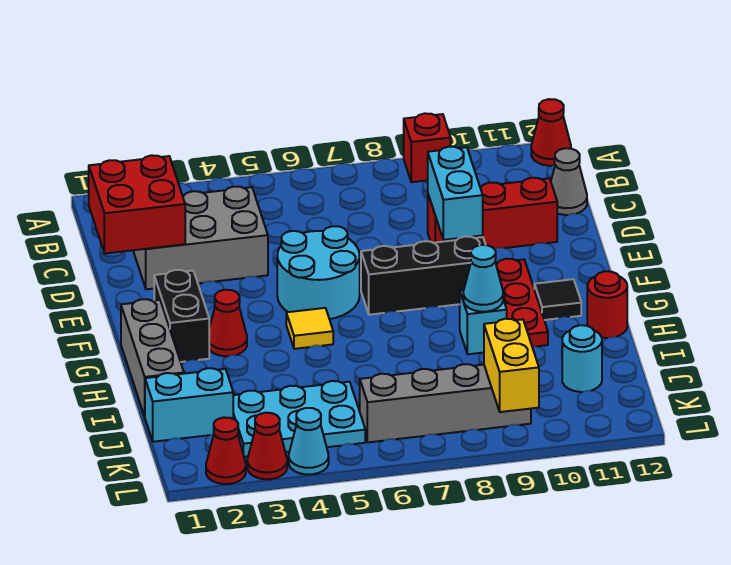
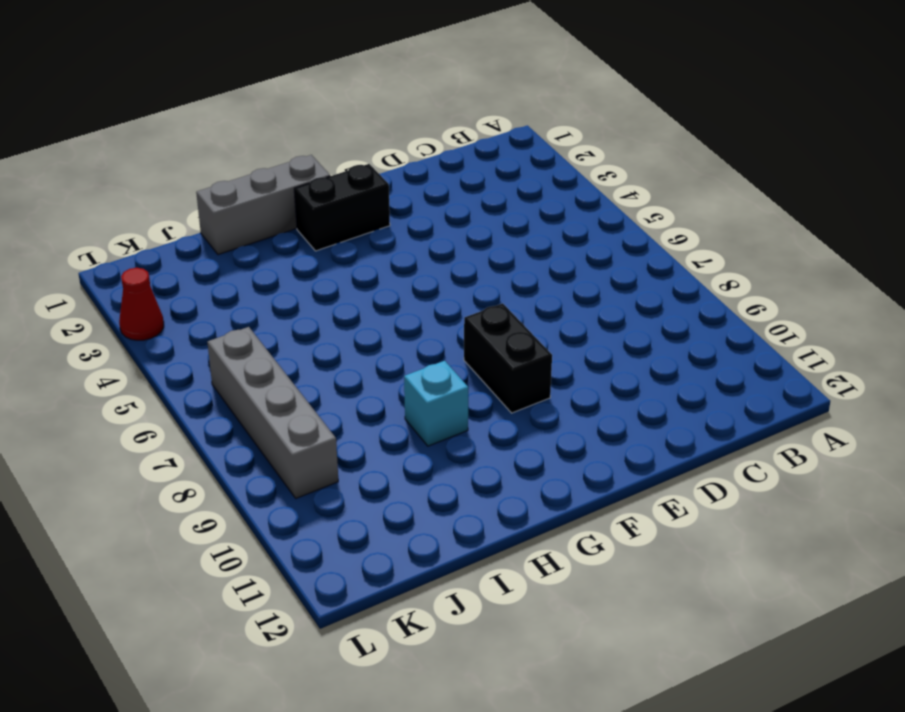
black 1x2 brick [464,303,552,413] -> black 1x3 brick [361,236,486,315]
none -> red 1x1 brick [404,114,451,182]
none -> red 1x1 cone [531,99,571,166]
none -> grey 2x3 brick [133,187,268,289]

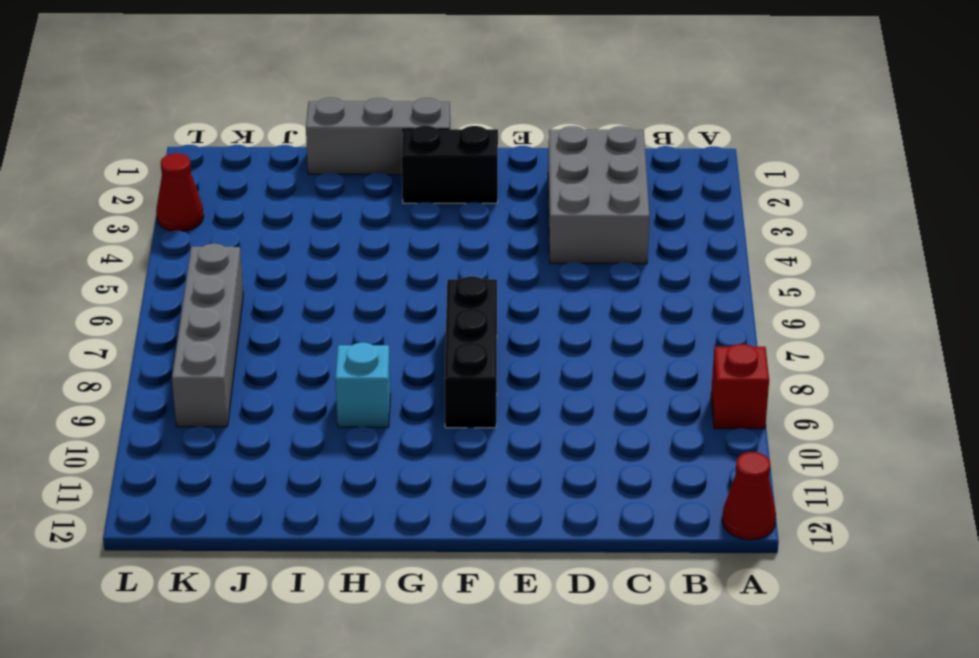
none -> grey 1x1 cone [551,148,587,215]
none -> red 1x3 brick [428,178,557,249]
none -> cyan 2x2 round brick [277,226,360,319]

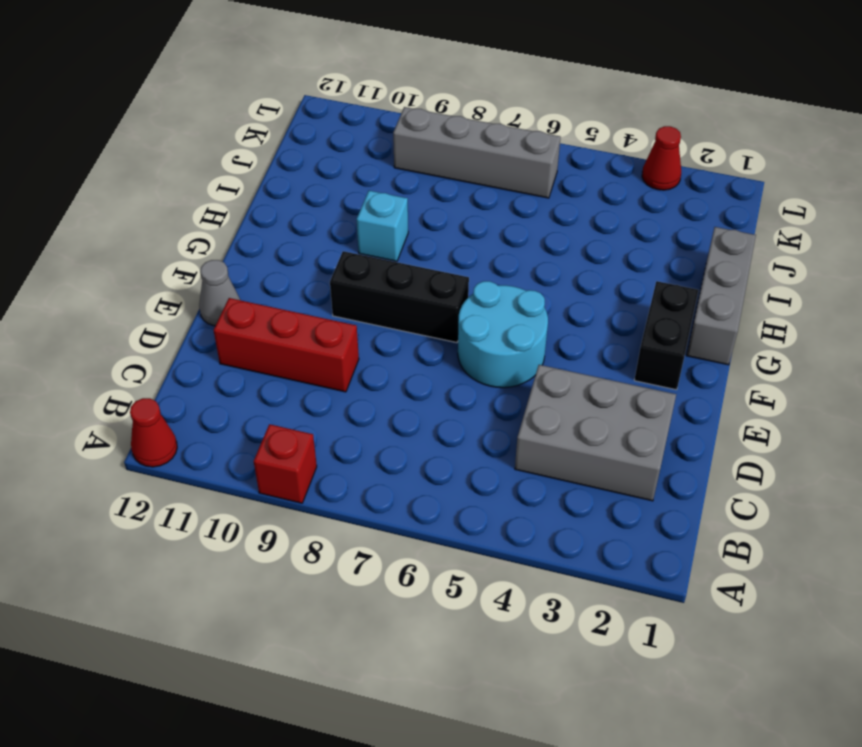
grey 1x1 cone [199,260,240,326] -> grey 1x1 cone moved to [551,148,587,215]
none -> red 1x3 plate [496,259,548,346]
none -> red 1x1 cone [209,290,247,356]
none -> yellow 1x1 tile [286,308,333,349]

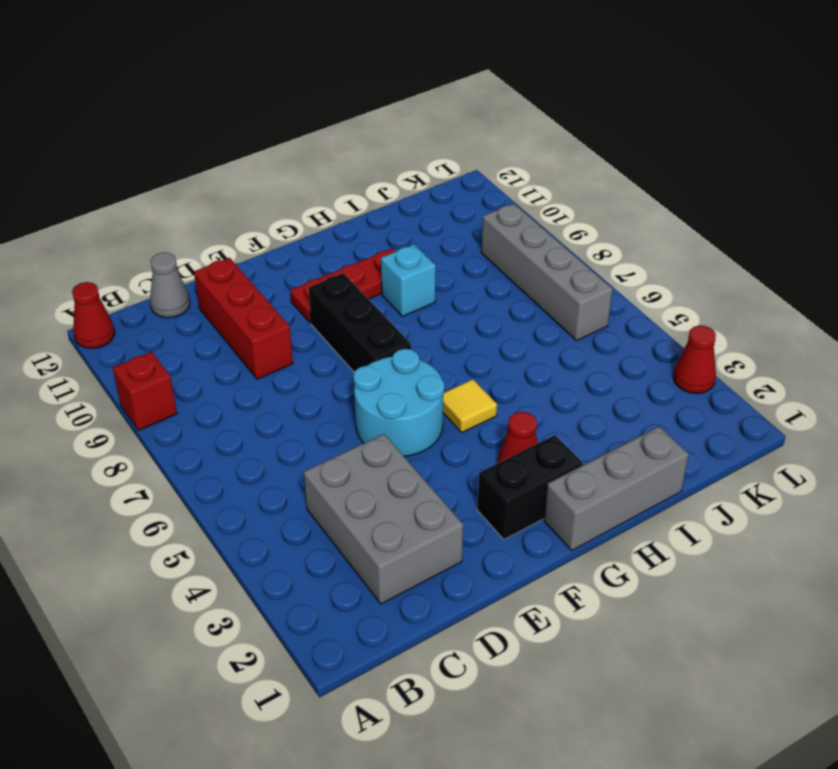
none -> black 1x1 tile [534,279,581,320]
none -> red 1x1 round brick [587,271,627,338]
none -> cyan 1x2 brick [145,368,233,442]

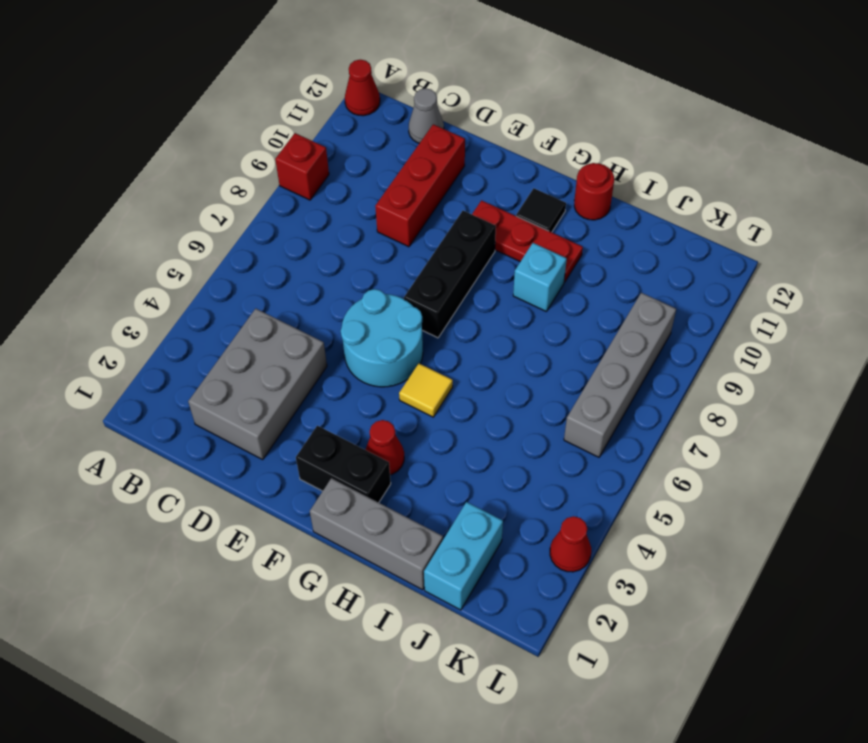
none -> cyan 2x3 plate [233,381,365,457]
none -> cyan 1x1 round brick [562,325,602,392]
none -> red 1x1 cone [206,417,246,484]

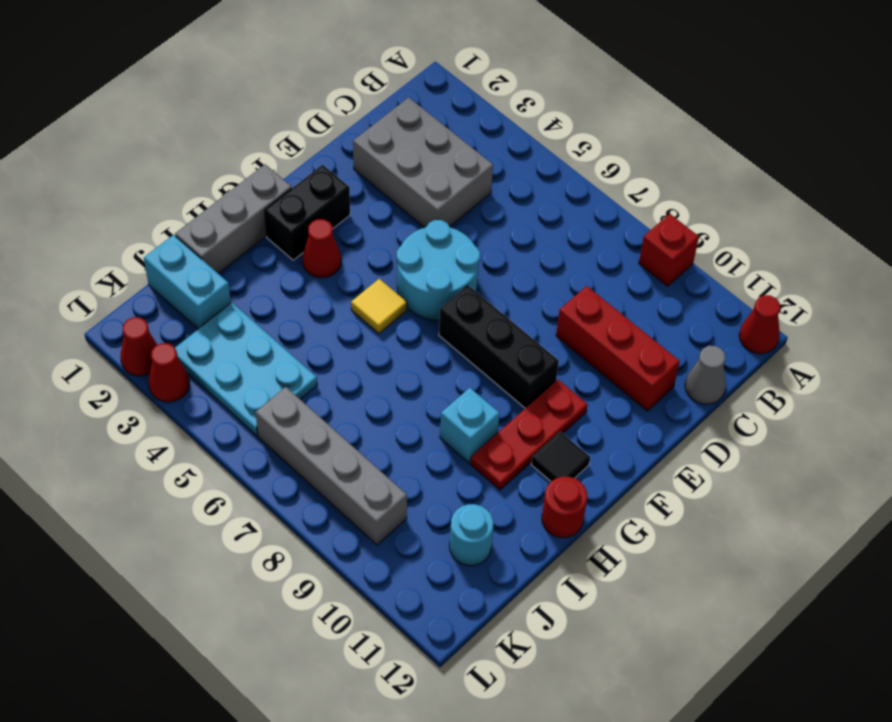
none -> cyan 1x1 cone [289,408,329,475]
none -> red 2x2 brick [89,155,185,253]
none -> cyan 1x2 brick [428,147,483,240]

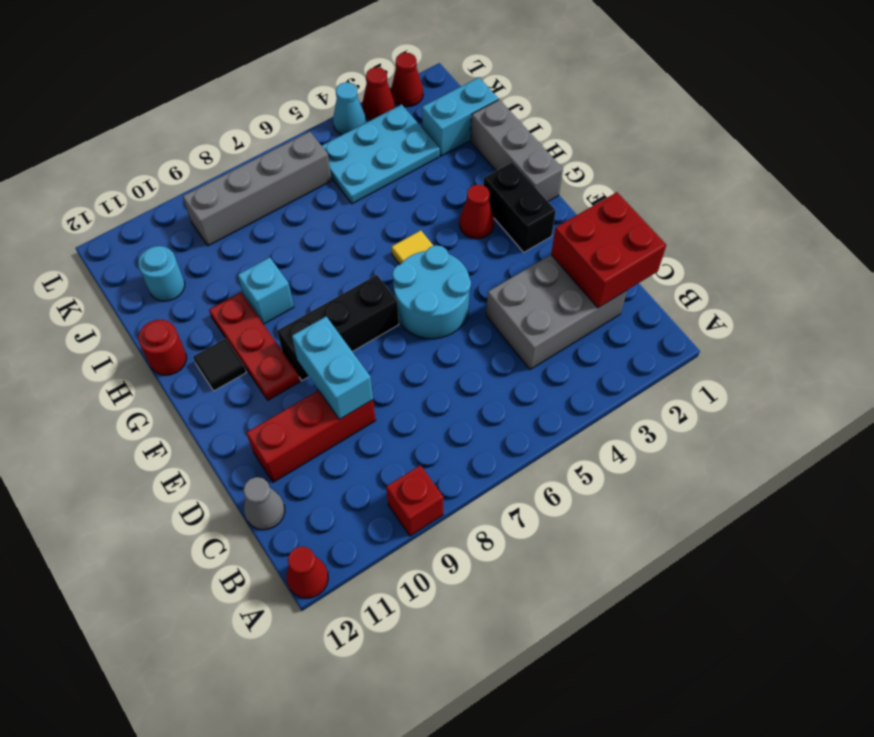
none -> cyan 1x1 cone [463,245,503,312]
none -> yellow 1x2 brick [484,319,539,412]

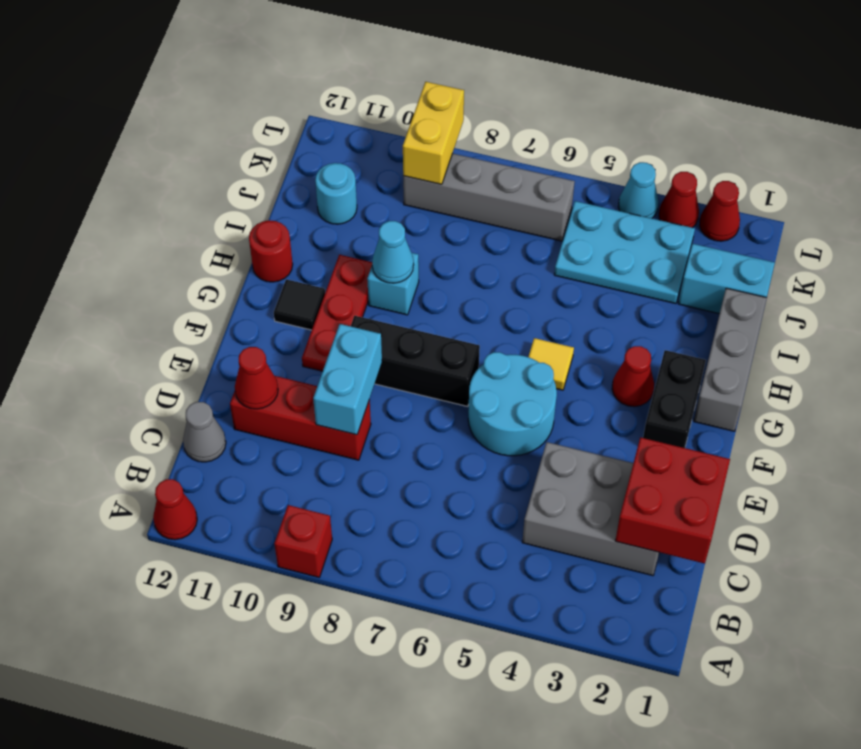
red 1x1 cone [235,347,278,409] -> none

